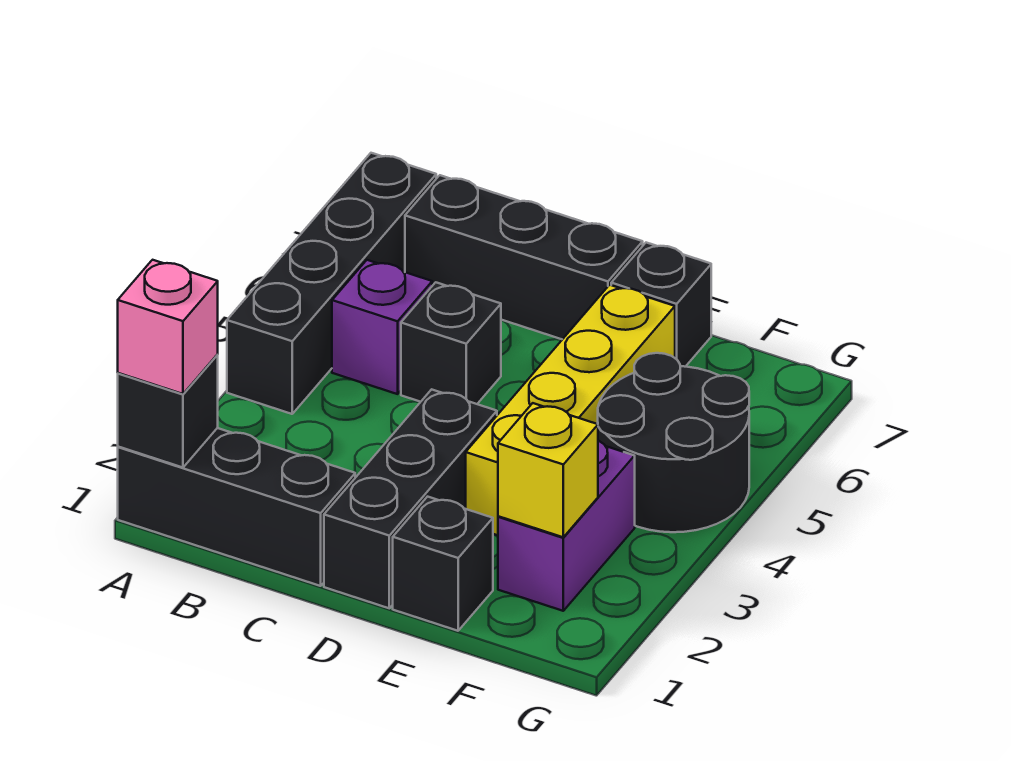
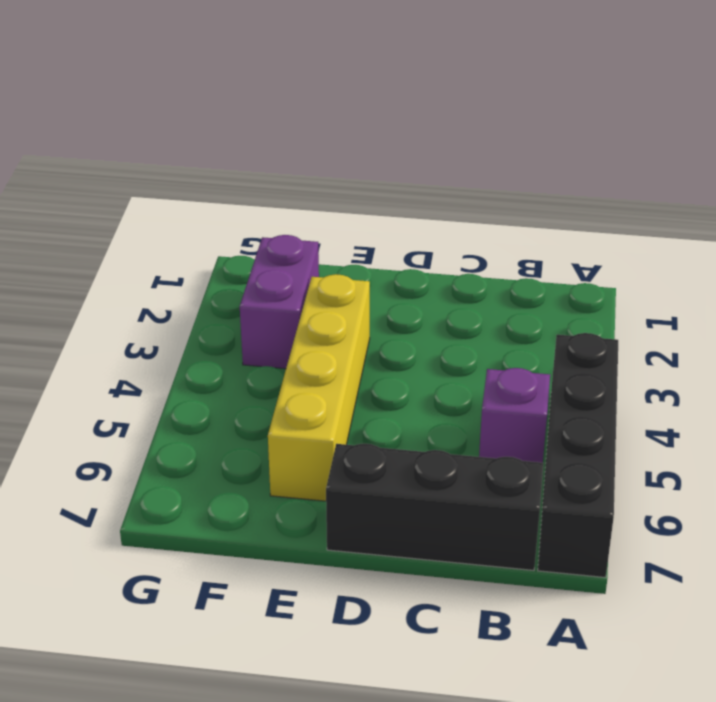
none -> black 1x3 brick [118,428,355,586]
none -> black 1x1 brick [401,282,501,404]
none -> black 1x3 brick [324,389,497,608]

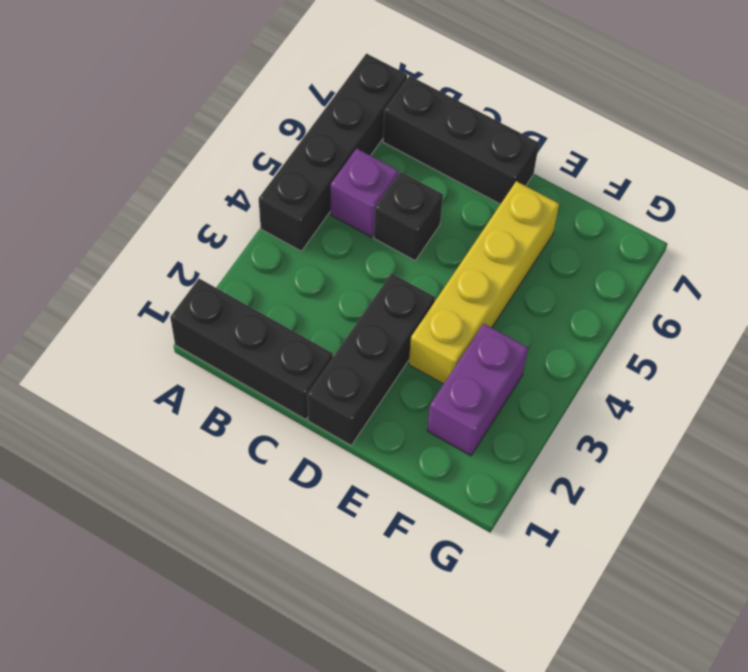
none -> black 1x1 brick [393,497,493,631]
none -> black 1x1 brick [611,243,711,367]
none -> black 2x2 round brick [598,353,749,532]

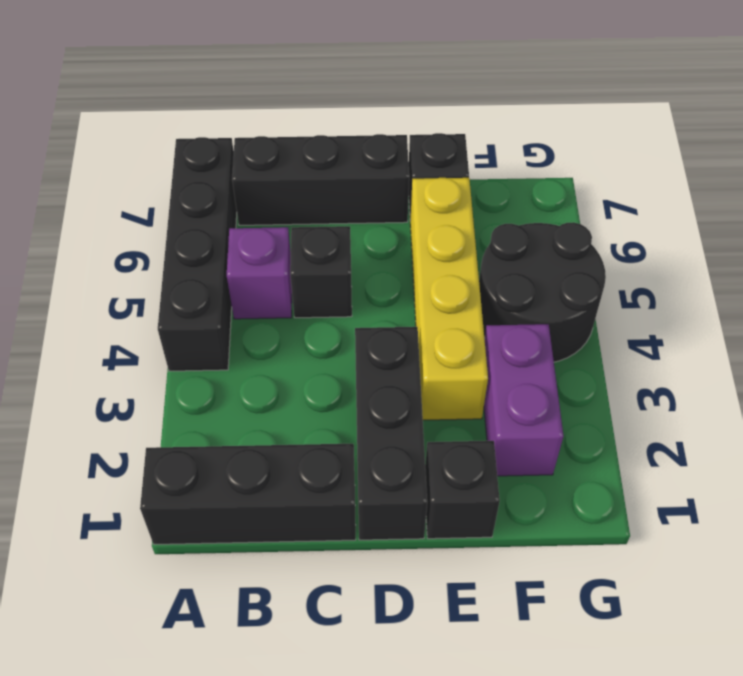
none -> black 1x1 brick [118,354,218,467]
none -> yellow 1x1 brick [498,403,598,537]
none -> pink 1x1 brick [118,260,218,394]

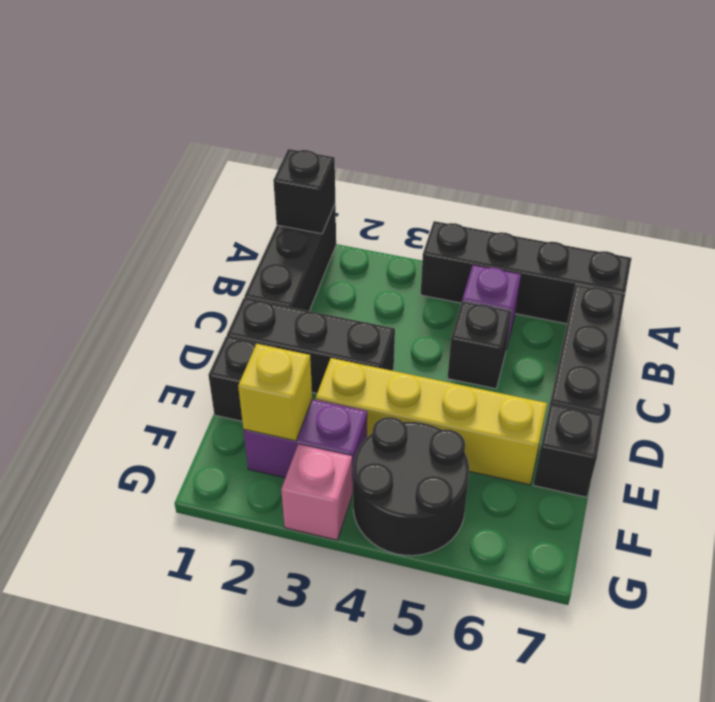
pink 1x1 brick [281,444,352,540] -> pink 1x1 brick moved to [118,260,218,394]

